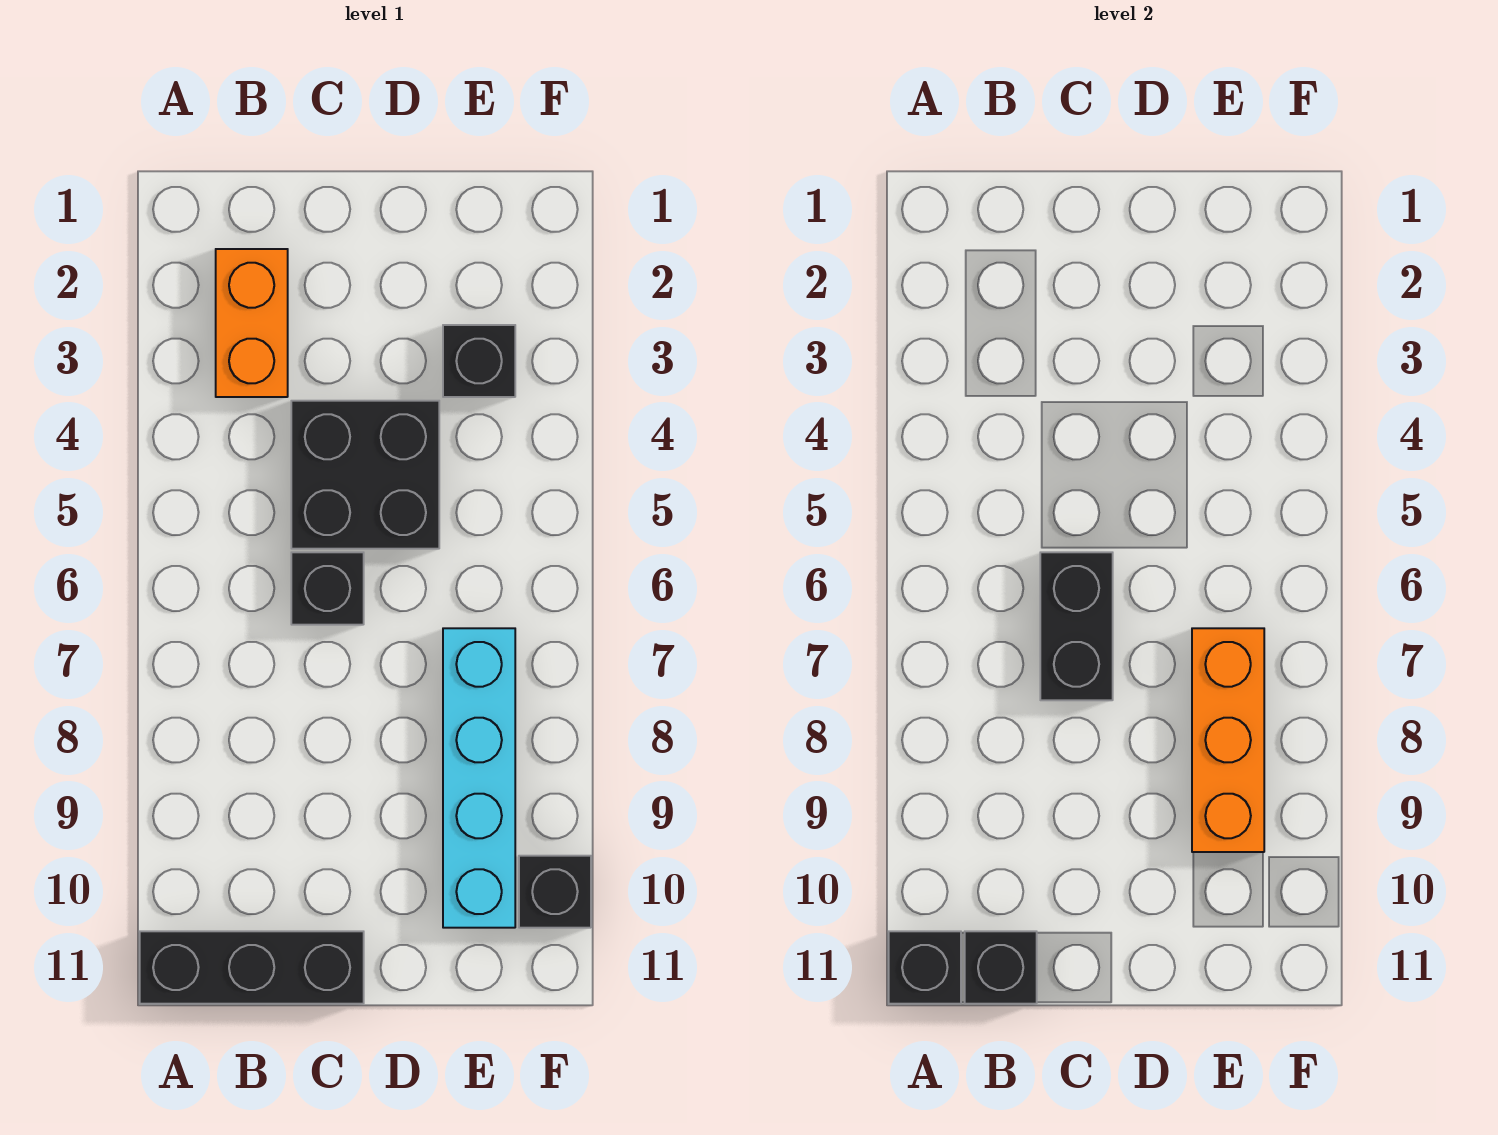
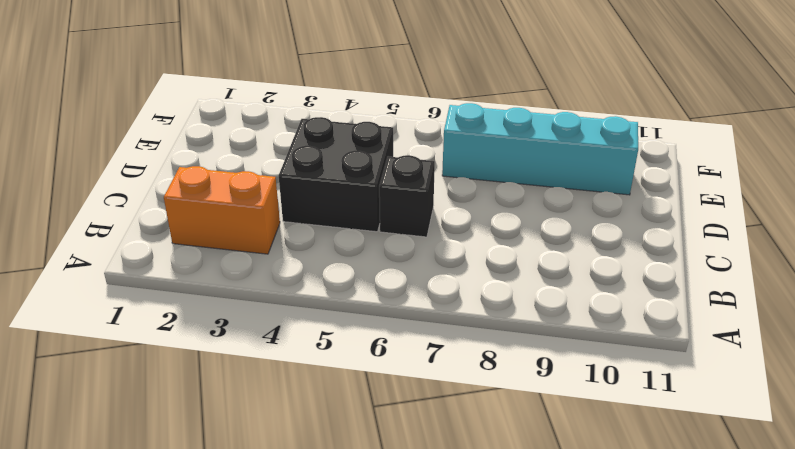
none -> black 1x3 brick [140,931,364,1004]
none -> black 1x1 brick [443,325,515,397]

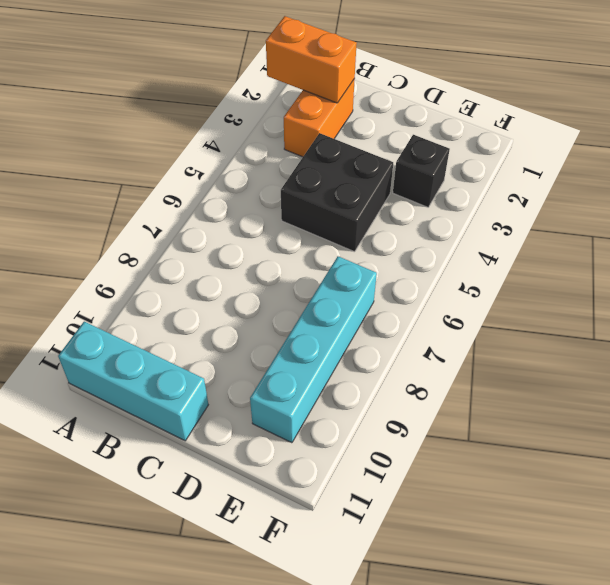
orange 1x2 brick [266,16,357,103] -> none
cyan 1x3 brick [58,322,208,441] -> black 1x3 brick [140,931,364,1004]
none -> black 1x1 brick [291,552,364,625]
none -> black 1x1 brick [519,856,591,928]

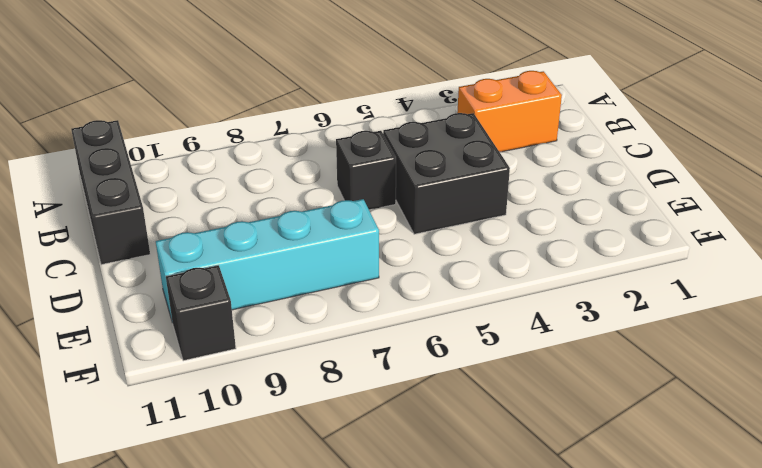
none -> black 1x1 brick [443,325,515,397]
none -> black 1x1 brick [889,931,961,1004]

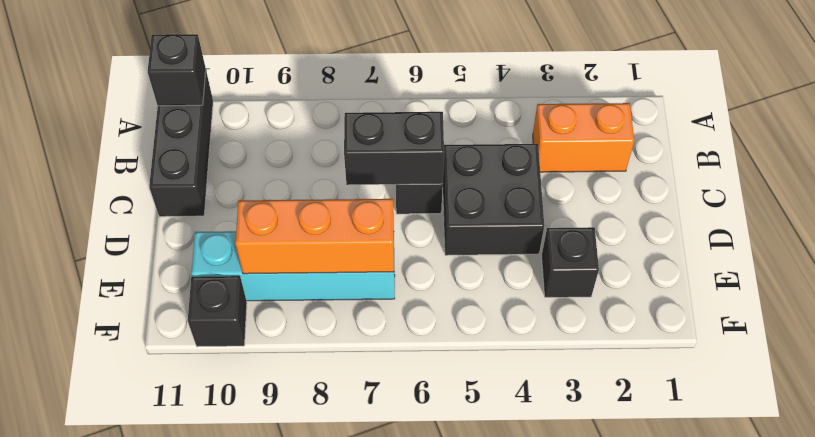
none -> black 1x1 brick [965,931,1037,1004]

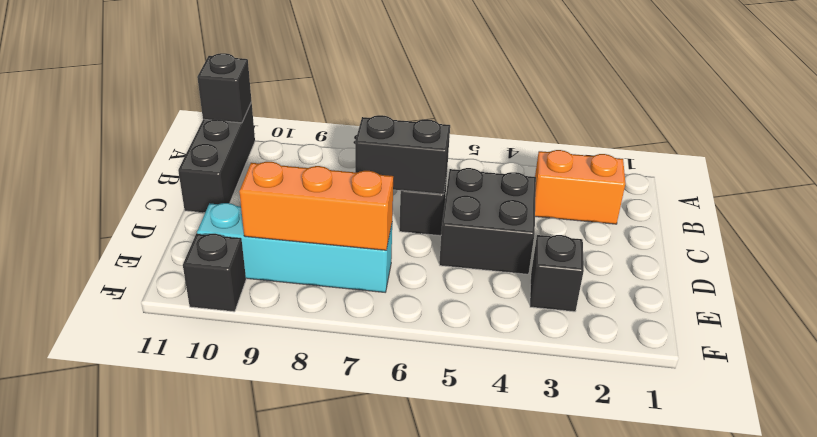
none -> black 1x1 brick [965,931,1037,1004]

